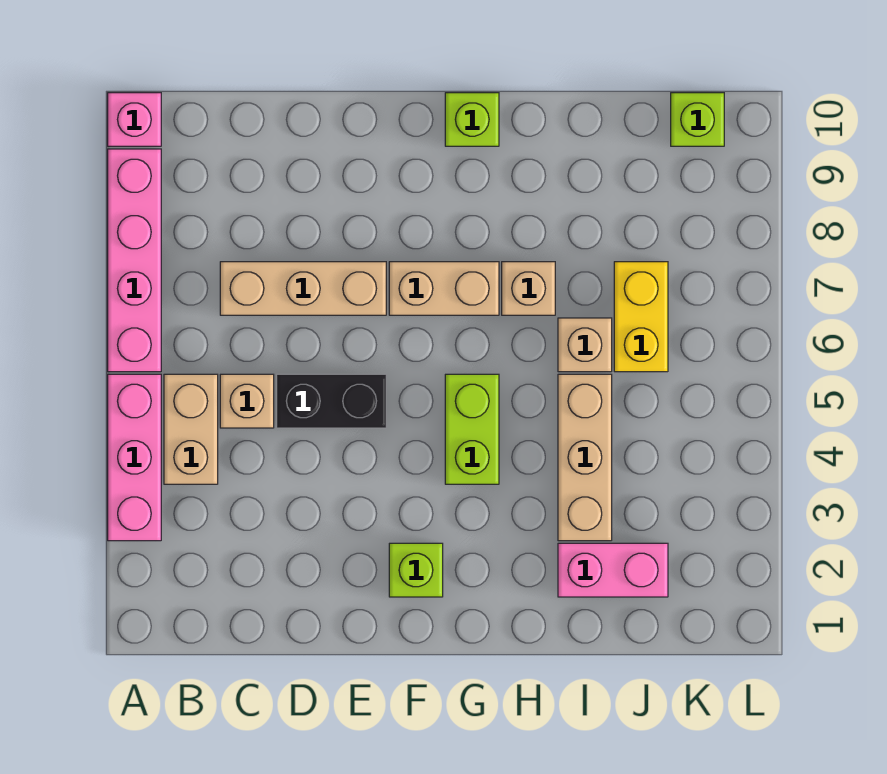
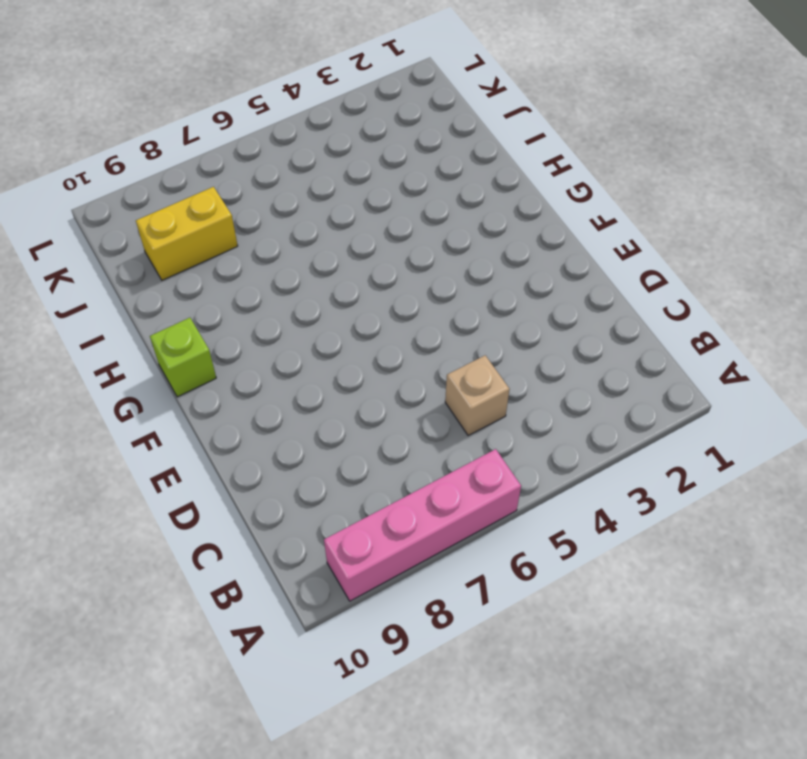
yellow 1x2 brick [136,187,238,280] -> yellow 1x2 brick moved to [614,262,668,372]
none -> pink 1x3 brick [108,374,161,541]
none -> pink 1x1 brick [108,93,161,146]
none -> tan 1x2 brick [164,374,218,484]

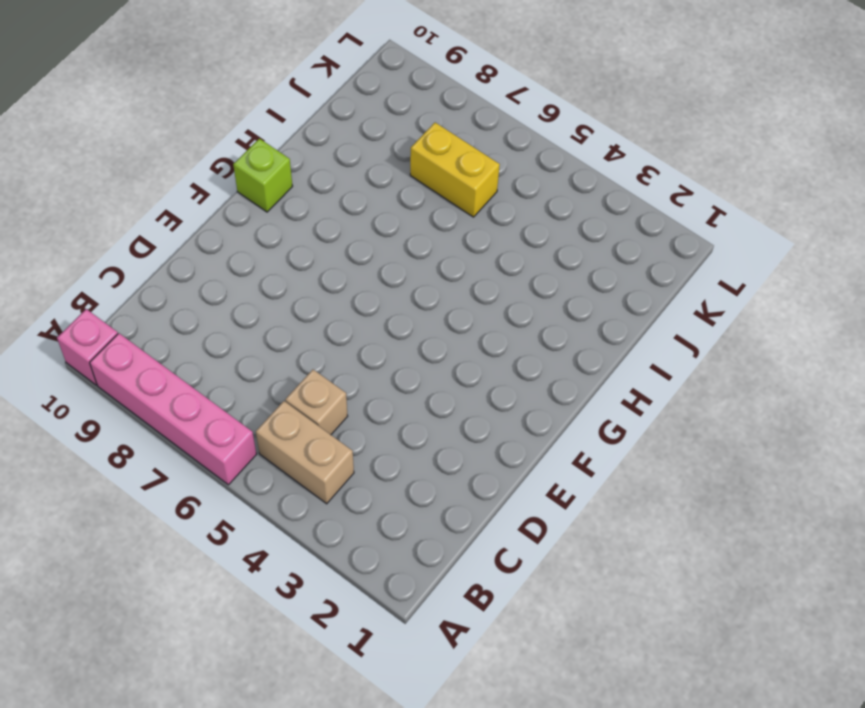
none -> pink 1x3 brick [108,374,161,541]
none -> tan 1x3 brick [220,262,386,315]
none -> black 1x2 brick [277,374,386,428]

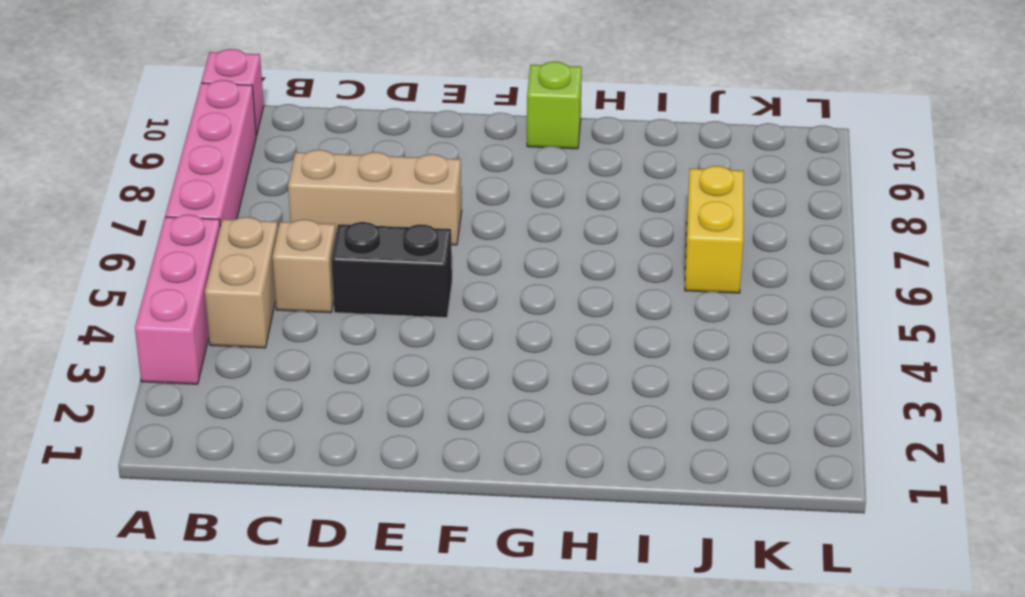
none -> lime 1x1 brick [389,543,443,597]
none -> tan 1x2 brick [389,262,499,315]
none -> lime 1x2 brick [445,374,499,484]

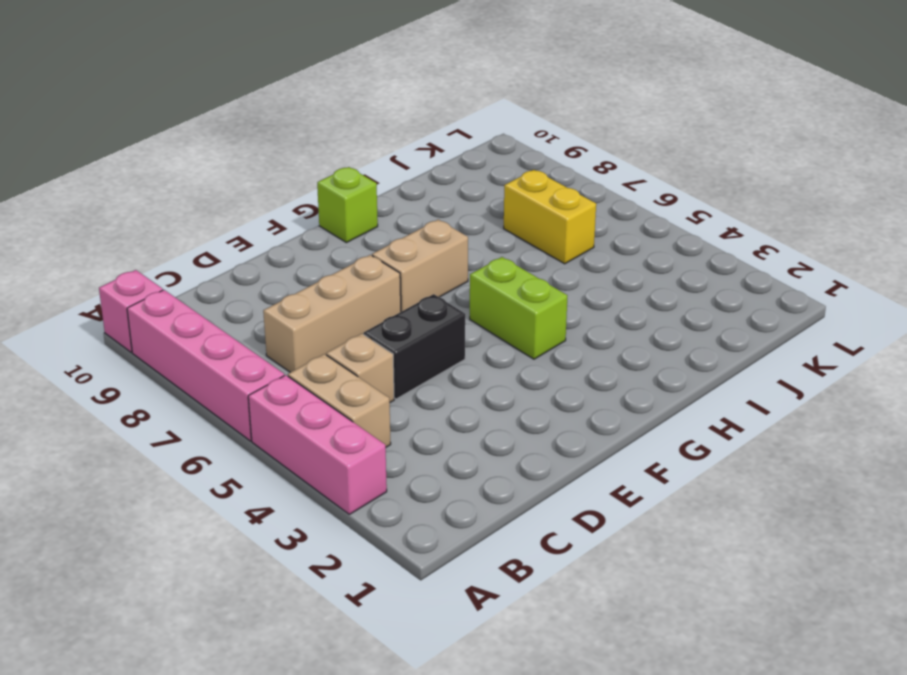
none -> lime 1x1 brick [389,543,443,597]
none -> tan 1x1 brick [502,262,555,315]
none -> pink 1x2 brick [558,543,668,597]

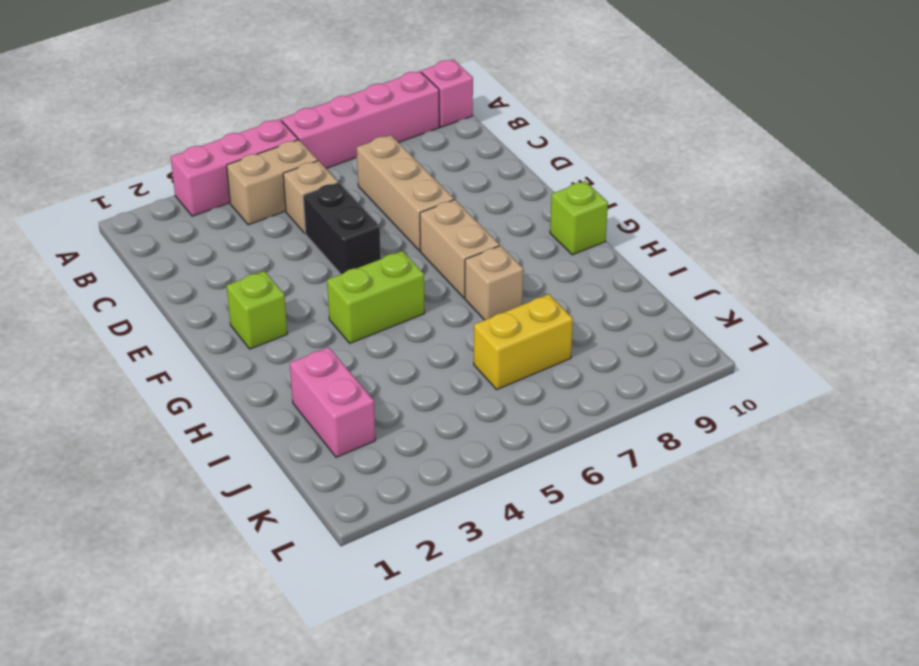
none -> tan 1x3 brick [558,374,612,541]
none -> tan 1x1 brick [558,318,612,372]
none -> lime 1x1 brick [671,93,724,146]

